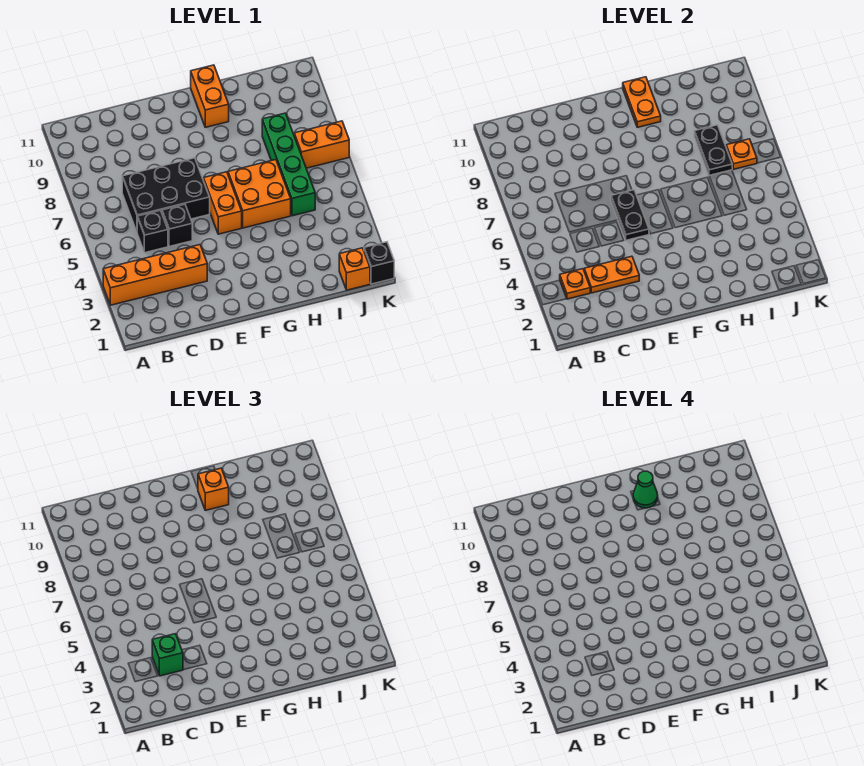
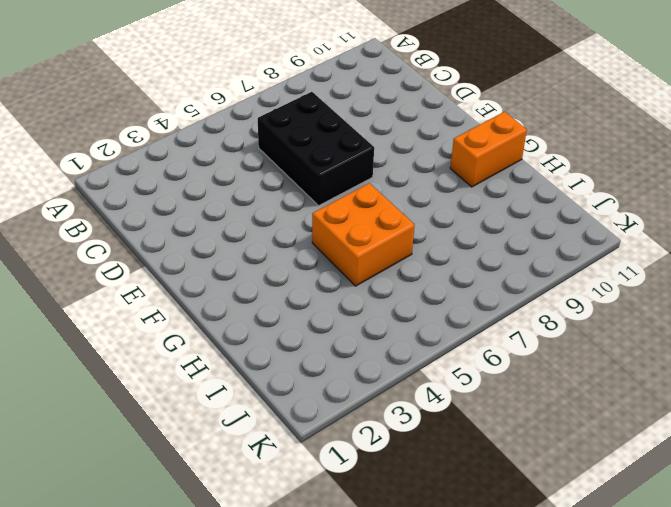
none -> orange 1x4 brick [103,245,207,305]
none -> black 1x1 brick [137,210,168,253]
none -> black 1x1 brick [162,204,192,247]

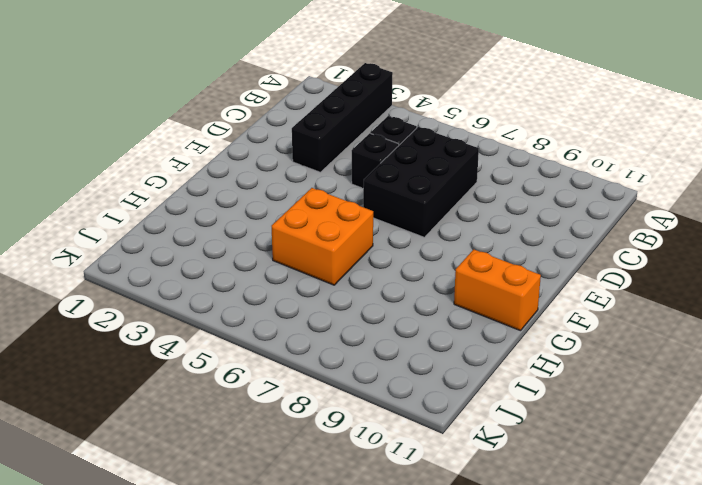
black 1x4 brick [292,63,393,172] -> orange 1x4 brick [103,245,207,305]
none -> orange 1x2 brick [204,172,242,234]
none -> green 1x4 brick [262,113,315,216]
none -> orange 1x1 brick [339,248,370,290]

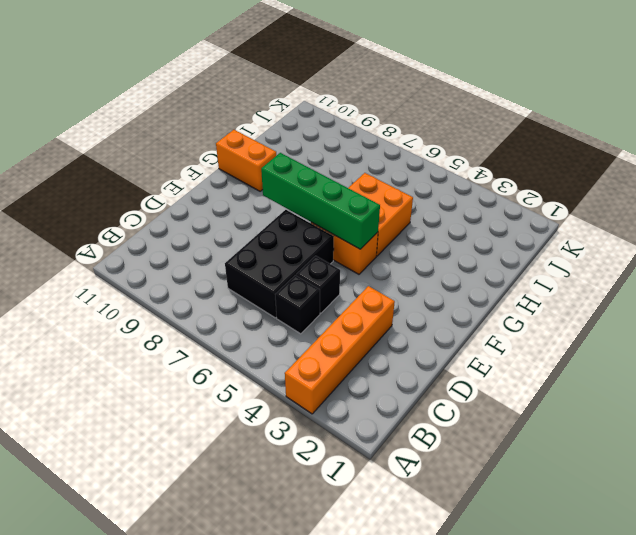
green 1x4 brick [261,153,380,249] -> green 1x4 brick moved to [262,113,315,216]
none -> orange 1x1 brick [339,248,370,290]
none -> orange 1x2 brick [294,121,349,168]
none -> black 1x1 brick [364,242,394,284]

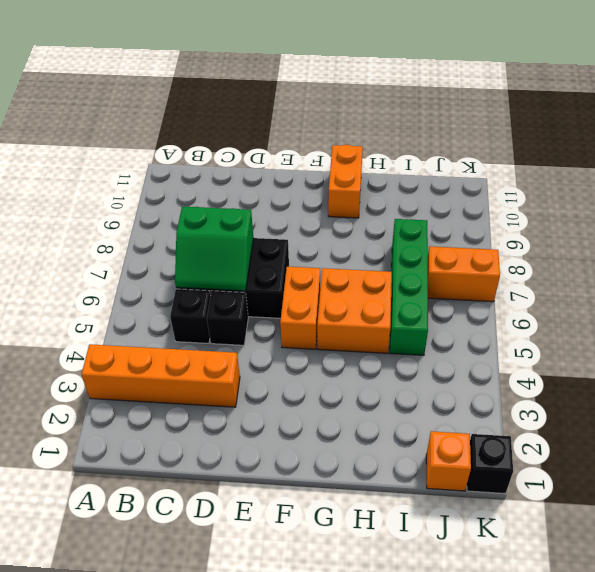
green 2x2 slope [175,207,254,291] -> none
none -> orange 1x1 plate [560,269,590,299]
none -> orange 1x2 plate [584,256,639,293]
none -> black 1x2 plate [611,190,649,240]

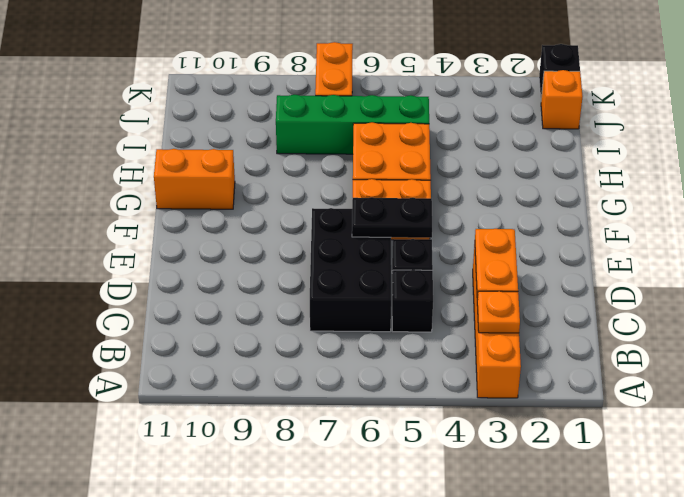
none -> orange 1x2 plate [623,77,661,127]
none -> black 1x2 plate [694,125,732,175]
none -> orange 1x1 plate [726,139,757,169]

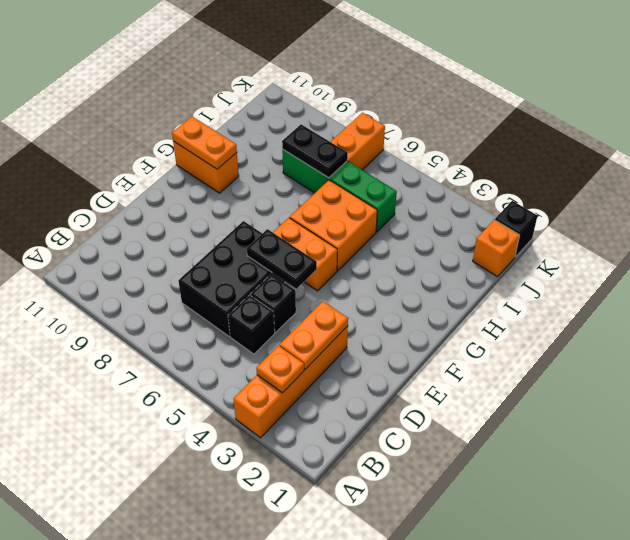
none -> orange 1x1 plate [726,139,757,169]
none -> green 1x1 brick [152,634,183,676]
none -> orange 1x1 brick [198,468,229,510]

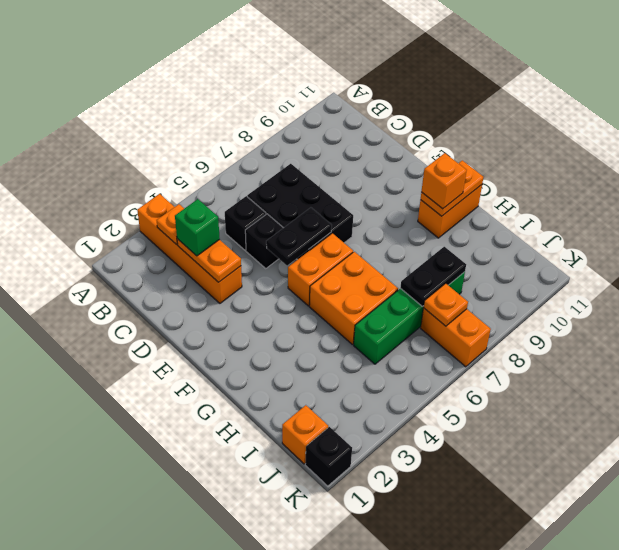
none -> green 1x1 cone [633,471,658,508]

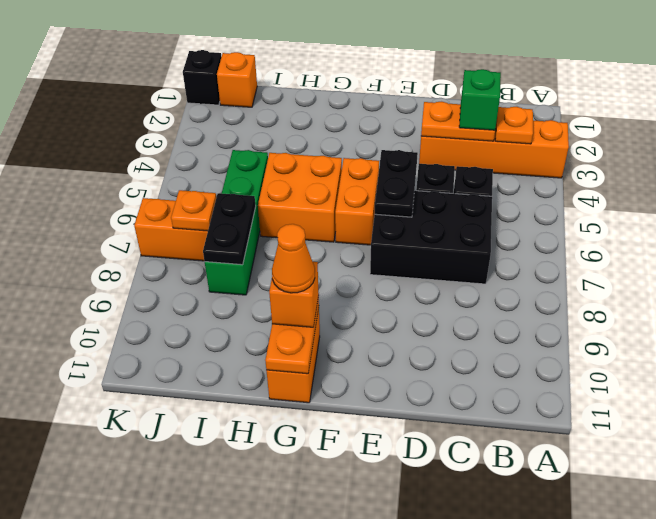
orange 1x1 cone [272,224,315,293] -> green 1x1 cone [633,471,658,508]

